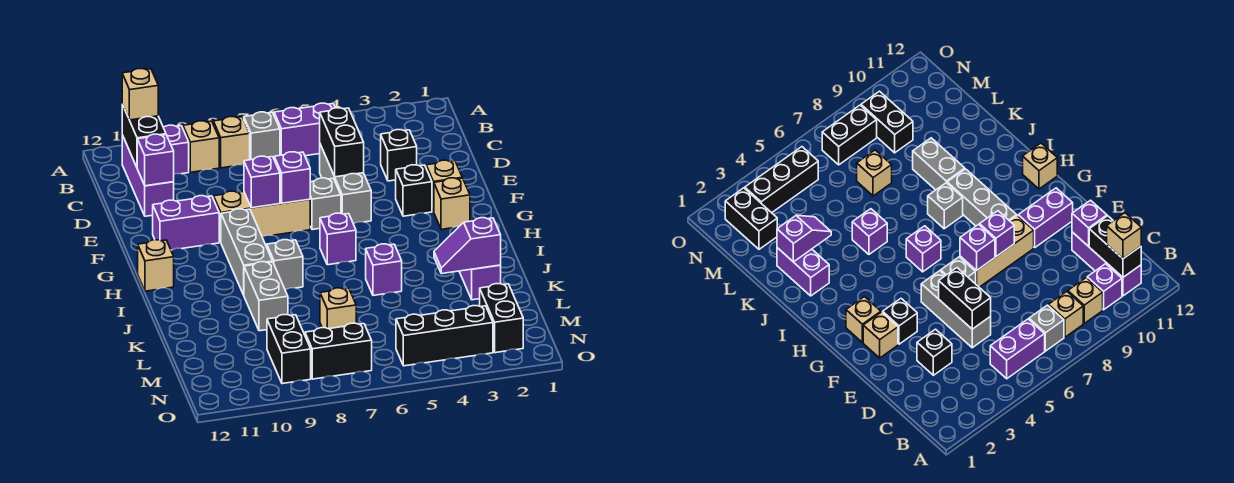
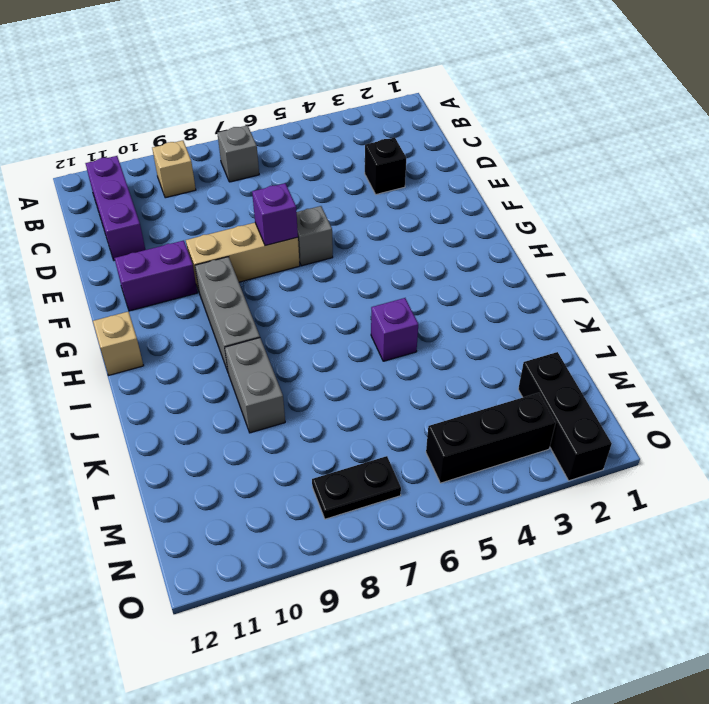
black 1x3 brick [518,352,612,481] -> black 1x2 brick [480,284,523,353]
black 1x2 plate [312,456,401,519] -> black 1x2 brick [305,323,372,379]
none -> purple 1x2 brick [274,103,335,156]
none -> tan 1x1 brick [213,117,250,168]
none -> purple 1x1 brick [163,125,189,174]
none -> grey 1x3 brick [320,145,371,224]

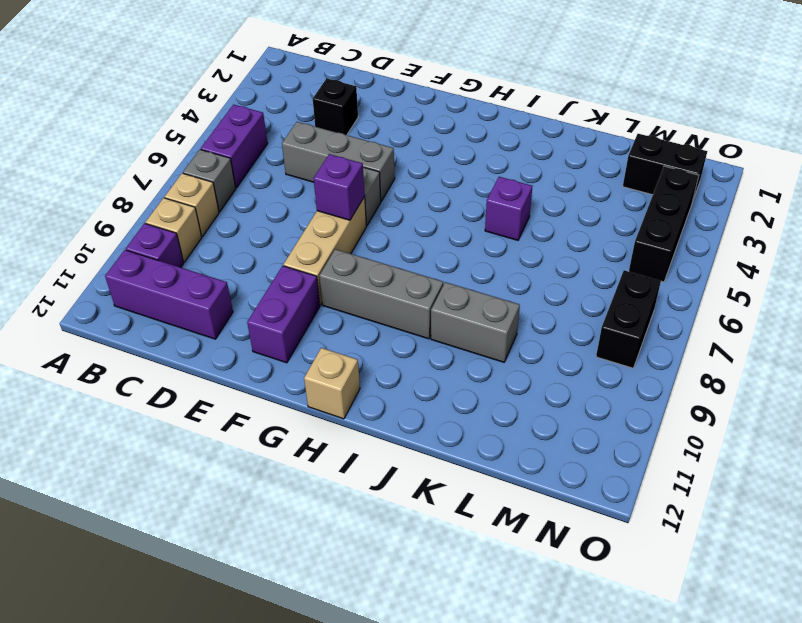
none -> tan 1x1 brick [426,160,462,212]
none -> black 1x1 brick [396,165,432,216]
none -> tan 1x1 brick [434,178,470,229]
none -> purple 1x1 brick [320,213,356,265]

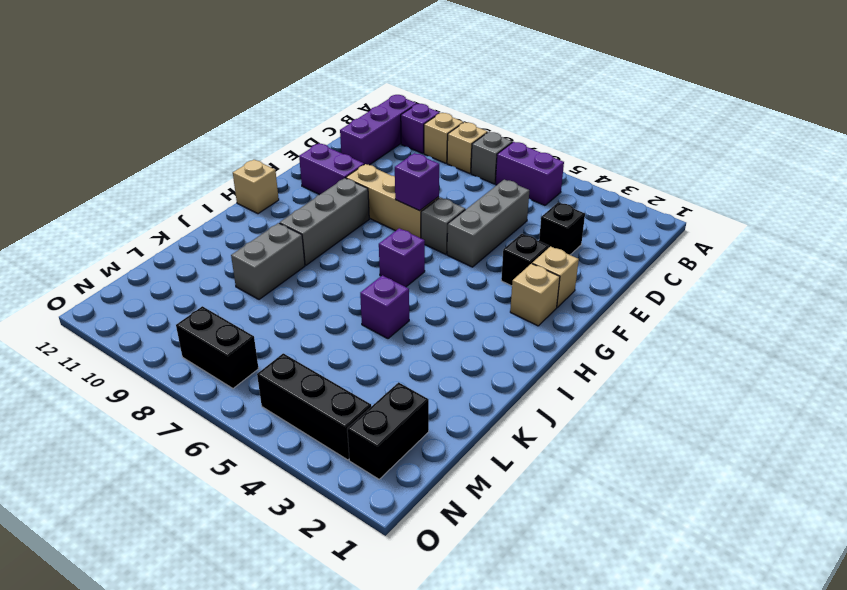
none -> grey 1x1 brick [267,240,303,290]
none -> purple 1x2 brick [459,265,501,300]
none -> tan 1x1 brick [320,288,356,329]
none -> black 1x2 brick [267,315,311,384]

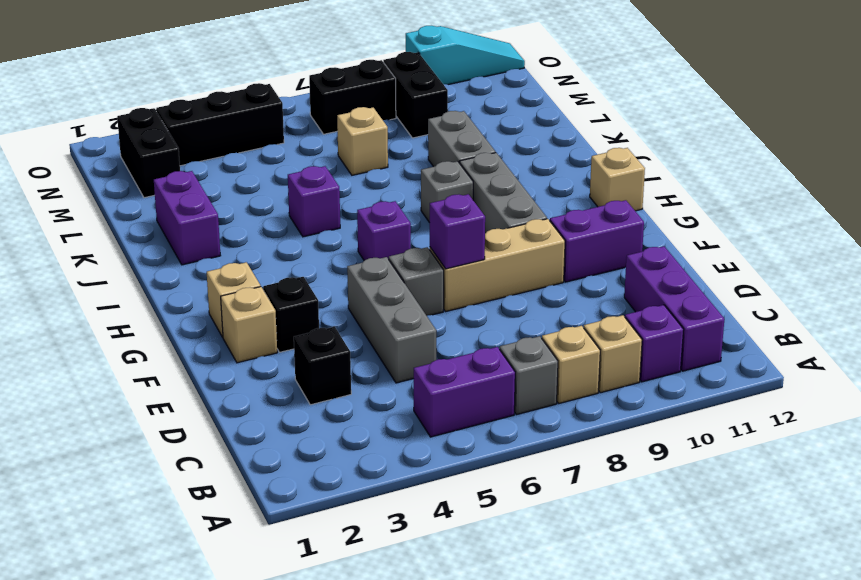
cyan 1x3 slope [406,26,525,85] -> none
none -> black 1x2 brick [122,105,166,167]
none -> black 1x2 brick [320,108,364,177]
none -> purple 1x1 brick [137,134,174,186]
none -> purple 1x1 brick [244,156,280,208]

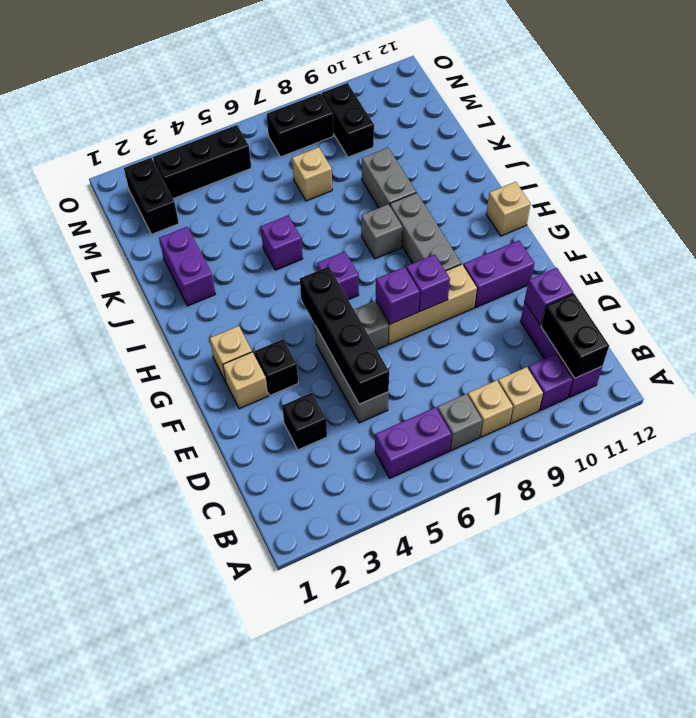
black 1x4 brick [300,266,389,404] -> black 1x2 brick [320,108,364,177]
none -> purple 1x2 slope [434,218,501,274]
none -> tan 1x1 brick [122,69,158,120]

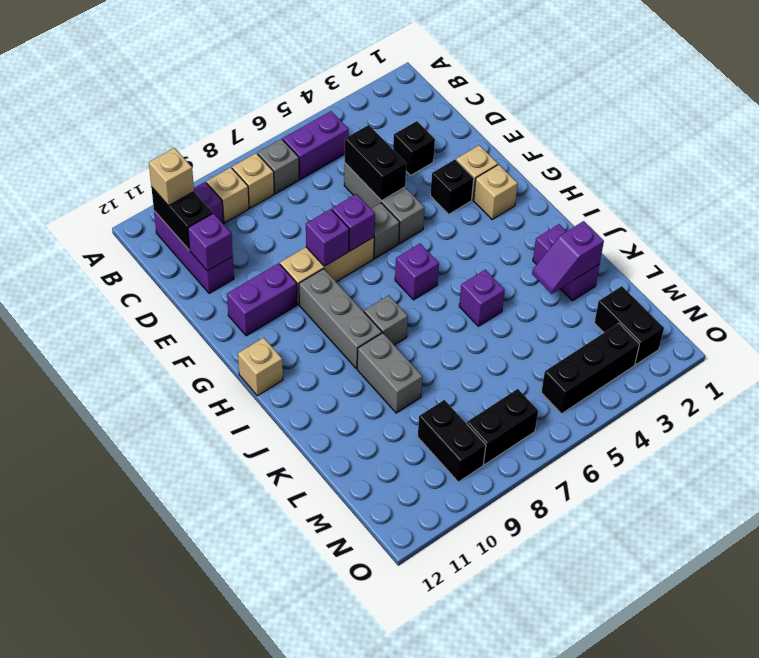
none -> tan 1x1 brick [320,288,356,329]

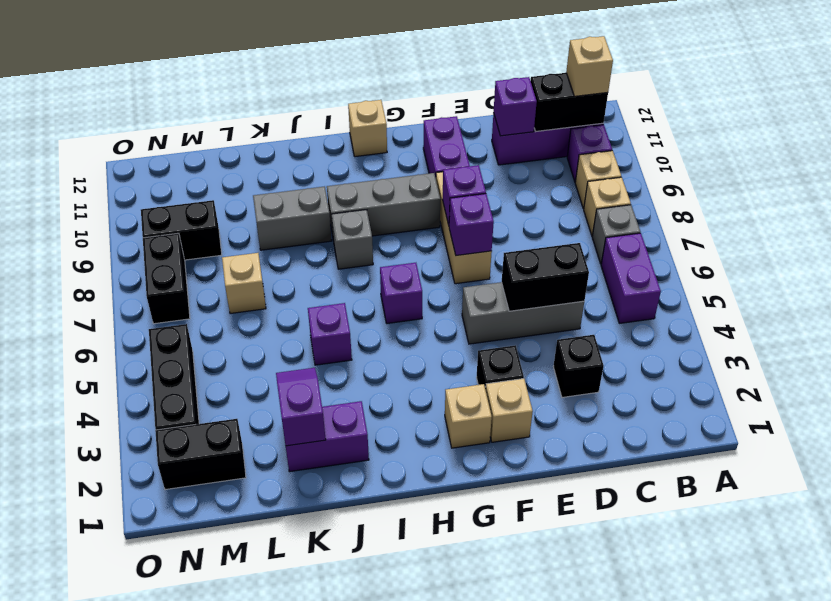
none -> grey 1x1 brick [310,178,341,230]

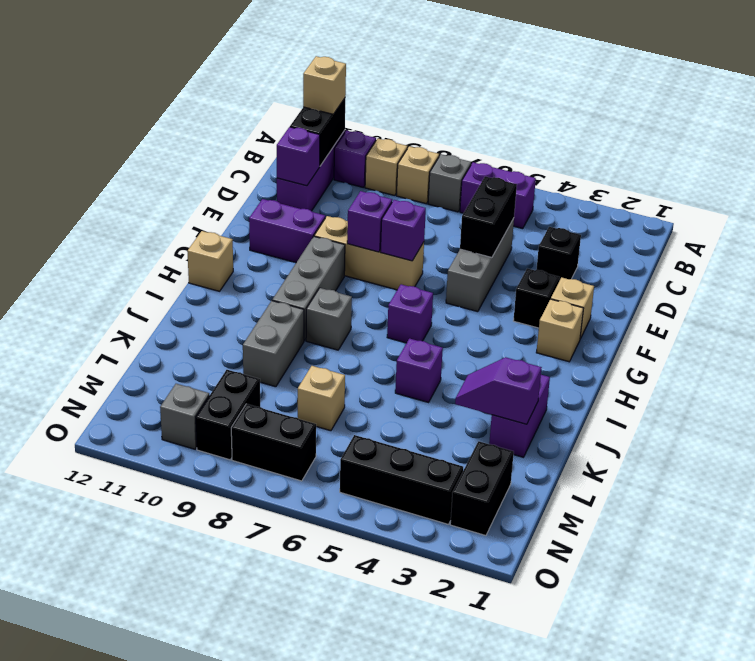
grey 1x1 brick [160,384,209,449] -> grey 1x1 brick moved to [310,178,341,230]

